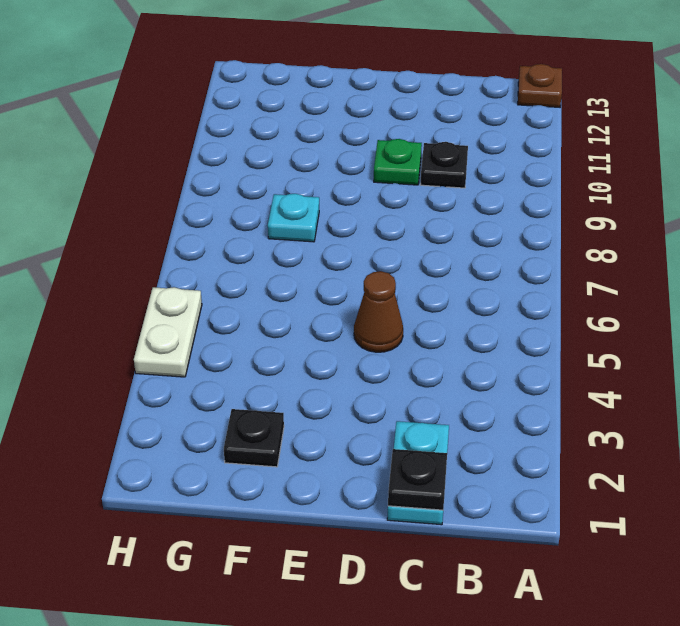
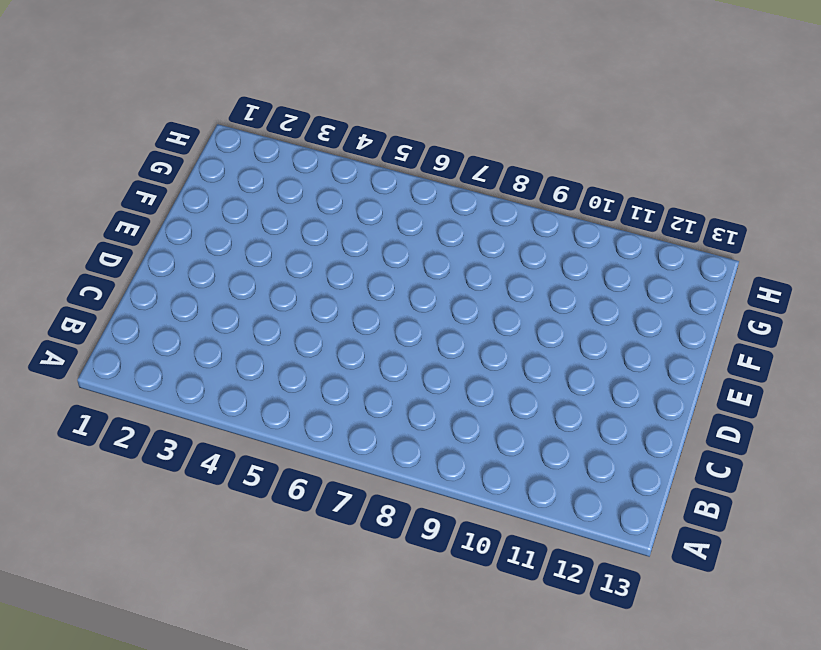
none -> brown 1x1 plate [518,64,562,107]
none -> cyan 1x2 plate [387,421,449,525]

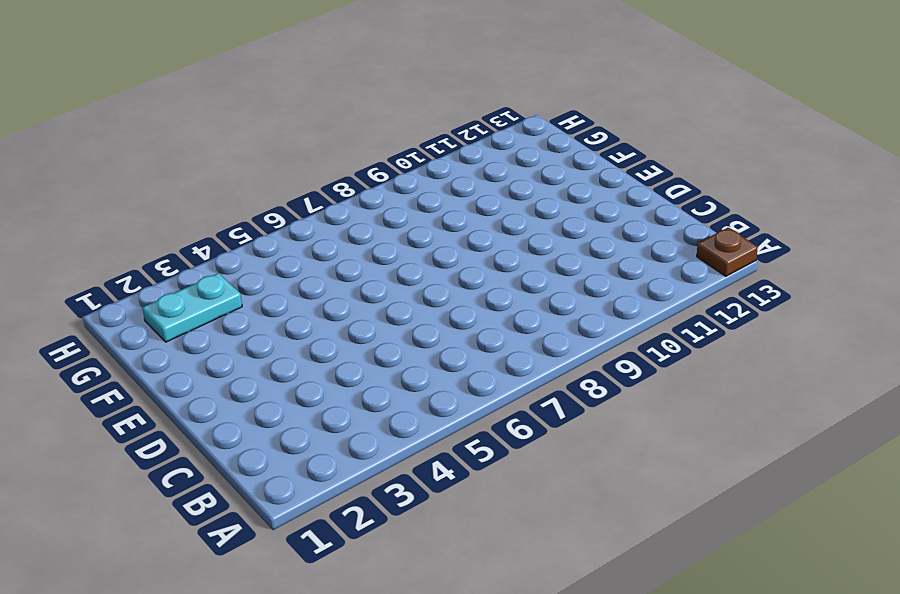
cyan 1x2 plate [142,273,242,342] -> cyan 1x2 plate moved to [387,421,449,525]
none -> black 1x1 plate [420,142,468,188]
none -> brown 1x1 cone [354,271,403,352]

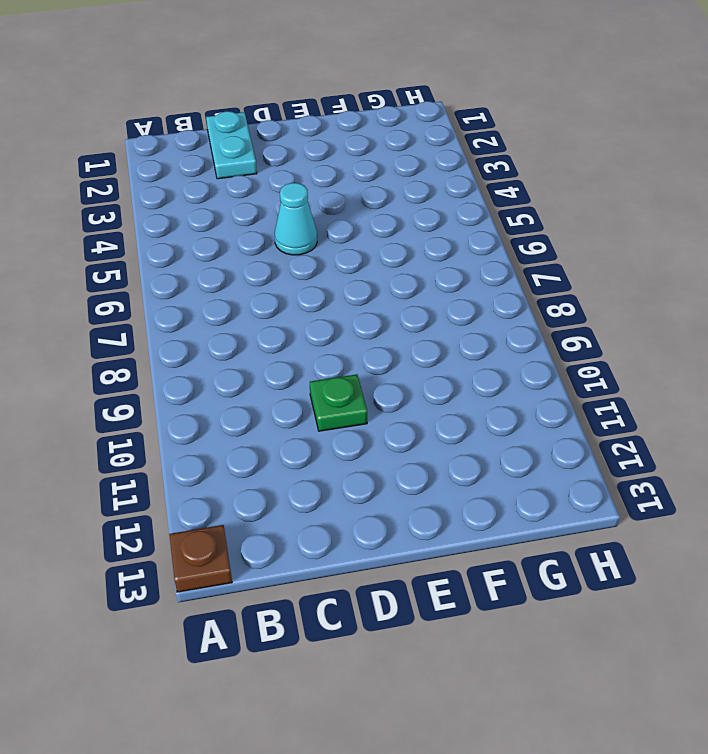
cyan 1x1 cone [275,183,317,255] -> brown 1x1 cone [354,271,403,352]
none -> black 1x1 plate [420,142,468,188]
none -> black 1x1 plate [224,409,284,467]

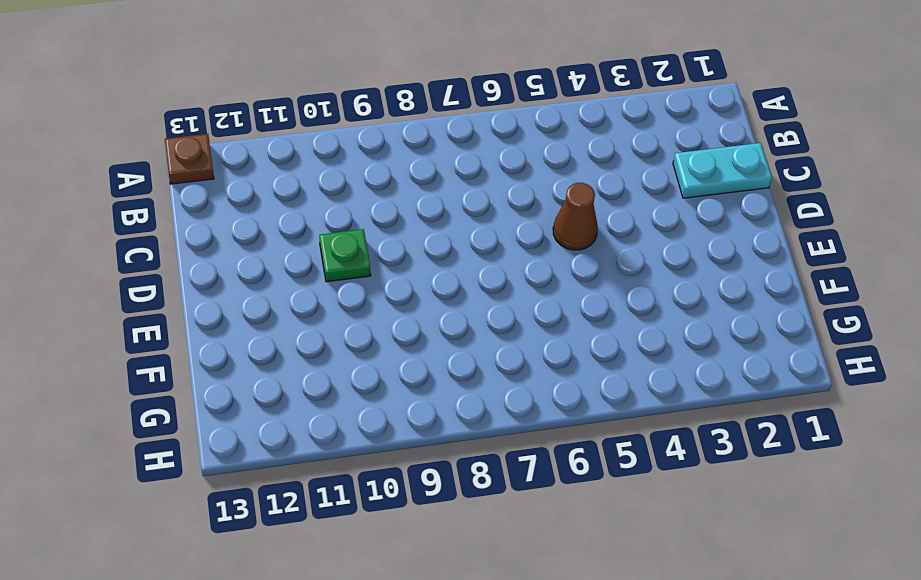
none -> black 1x1 plate [420,142,468,188]
none -> black 1x1 plate [224,409,284,467]

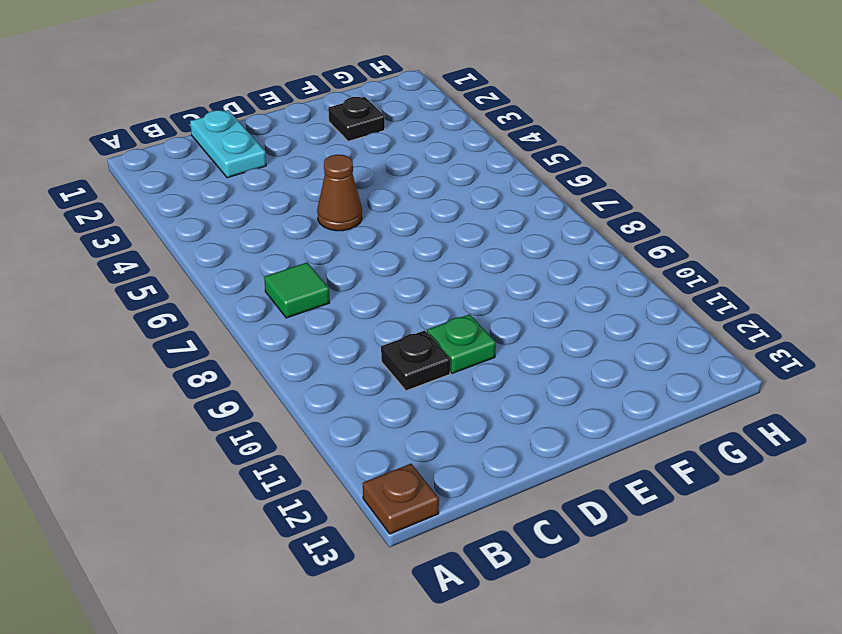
green 1x1 tile [264,263,329,318] -> none
none -> cyan 1x1 plate [268,194,319,242]
none -> white 1x2 plate [134,287,202,377]

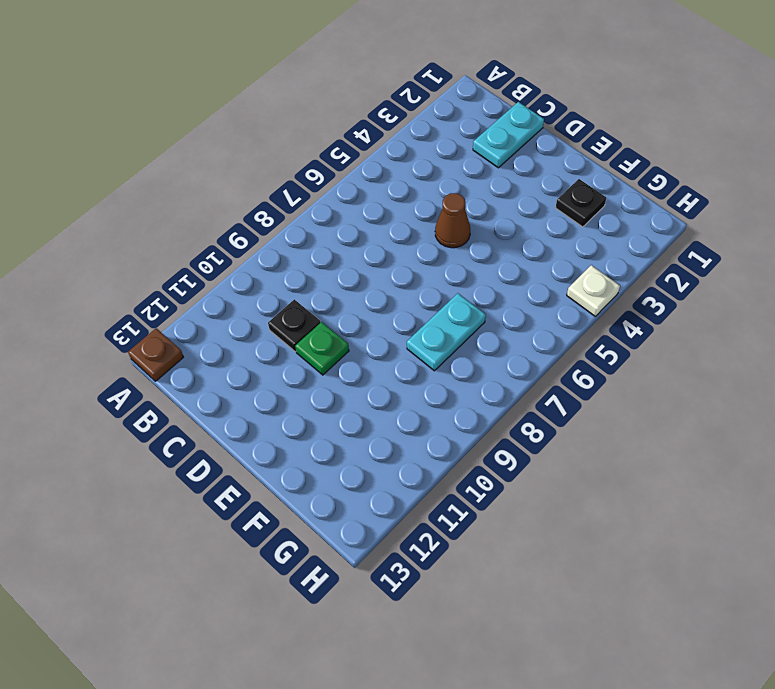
cyan 1x2 plate [407,293,486,371] -> cyan 1x1 plate [268,194,319,242]
white 1x1 plate [567,265,620,316] -> white 1x2 plate [134,287,202,377]
none -> black 1x1 plate [388,449,447,510]

